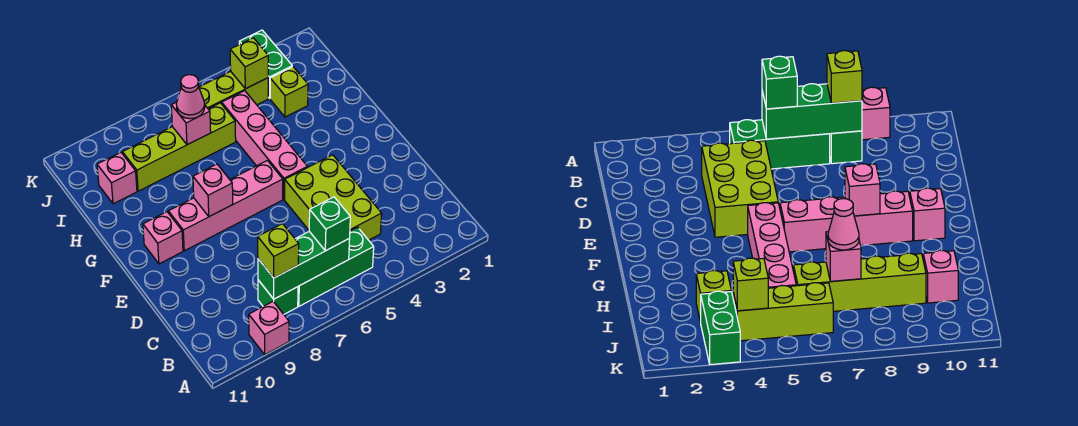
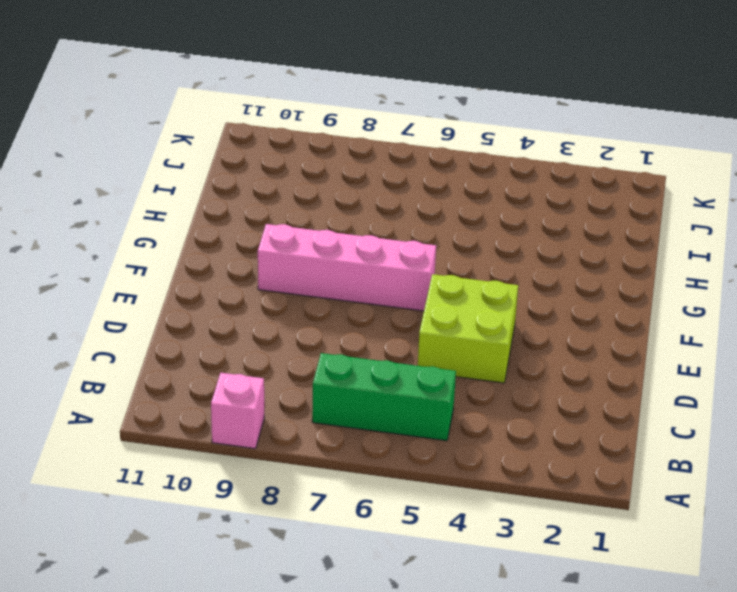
lime 2x2 brick [418,274,518,383] -> lime 2x3 brick [285,155,382,240]
none -> green 1x1 brick [258,280,298,314]
none -> pink 1x4 brick [222,91,307,199]
none -> pink 1x1 brick [143,212,183,264]

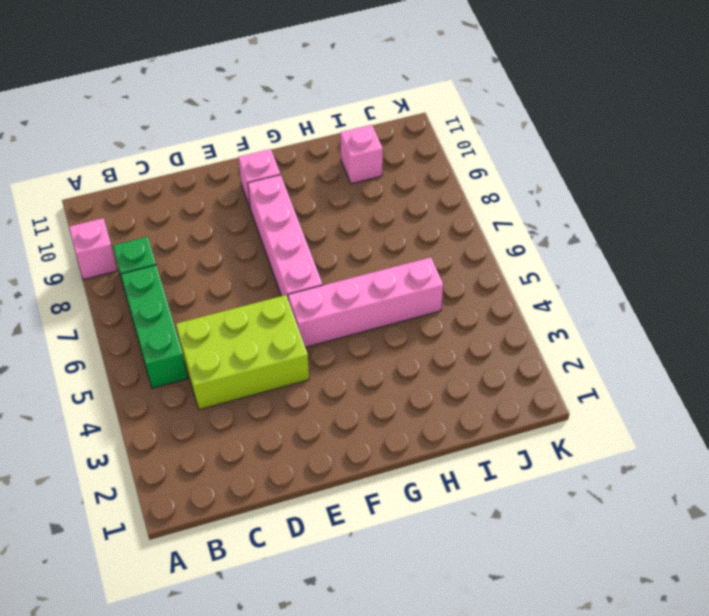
none -> lime 1x1 brick [270,67,308,117]
none -> lime 1x4 brick [122,103,236,191]
none -> green 1x2 brick [239,30,292,98]

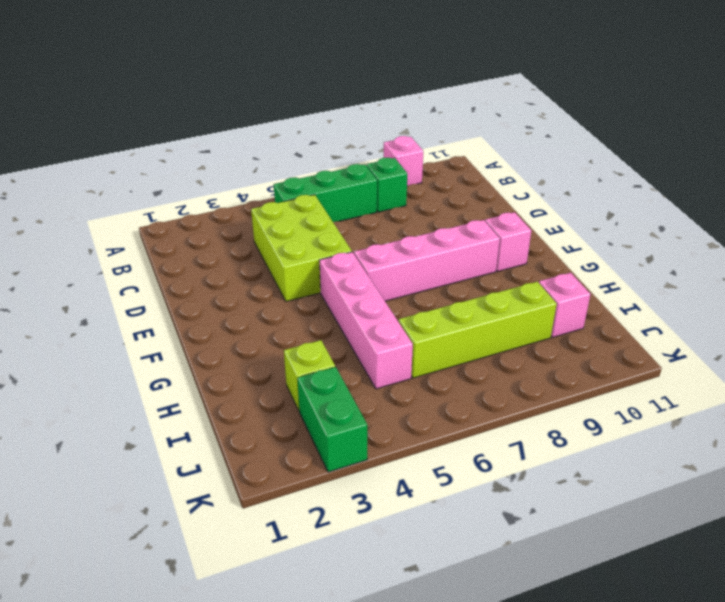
none -> lime 1x3 brick [199,71,268,109]
none -> green 1x3 brick [258,231,350,299]
none -> pink 1x1 brick [193,164,233,217]

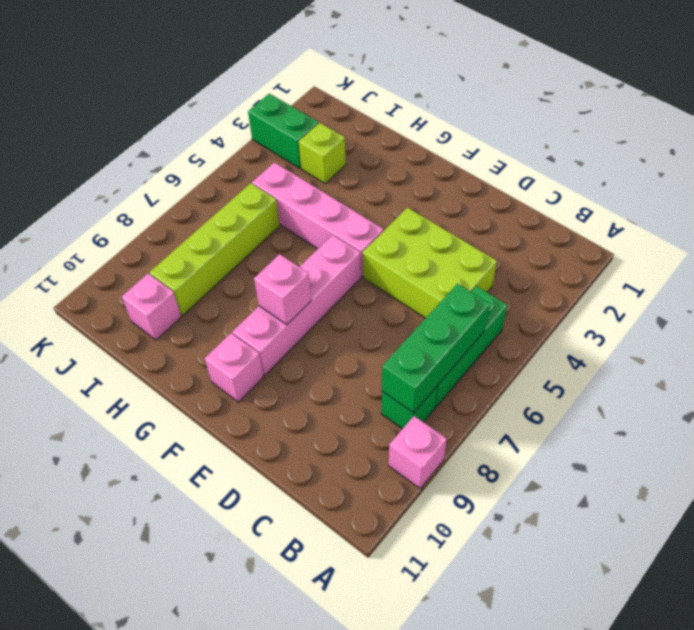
none -> lime 1x3 brick [199,71,268,109]
none -> pink 1x1 brick [171,102,211,145]
none -> lime 1x1 brick [230,38,268,89]

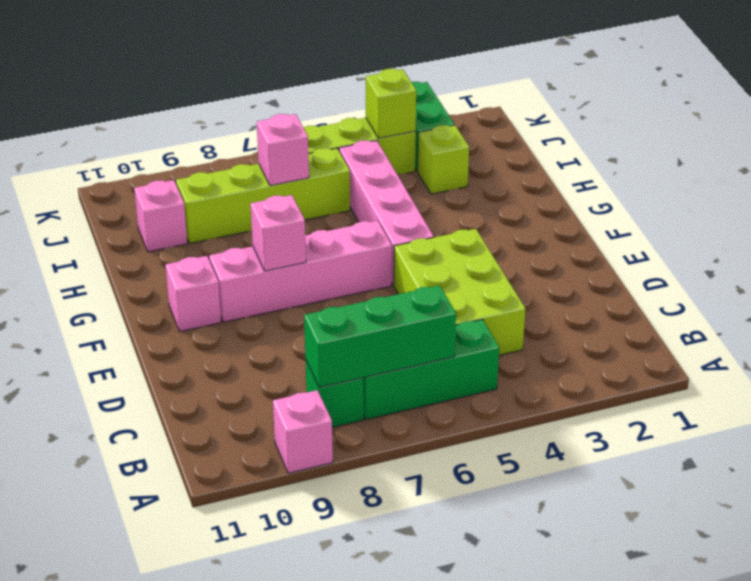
none -> green 1x1 brick [309,197,350,251]
none -> lime 1x1 brick [258,224,299,278]
none -> pink 1x1 cone [176,75,205,119]

